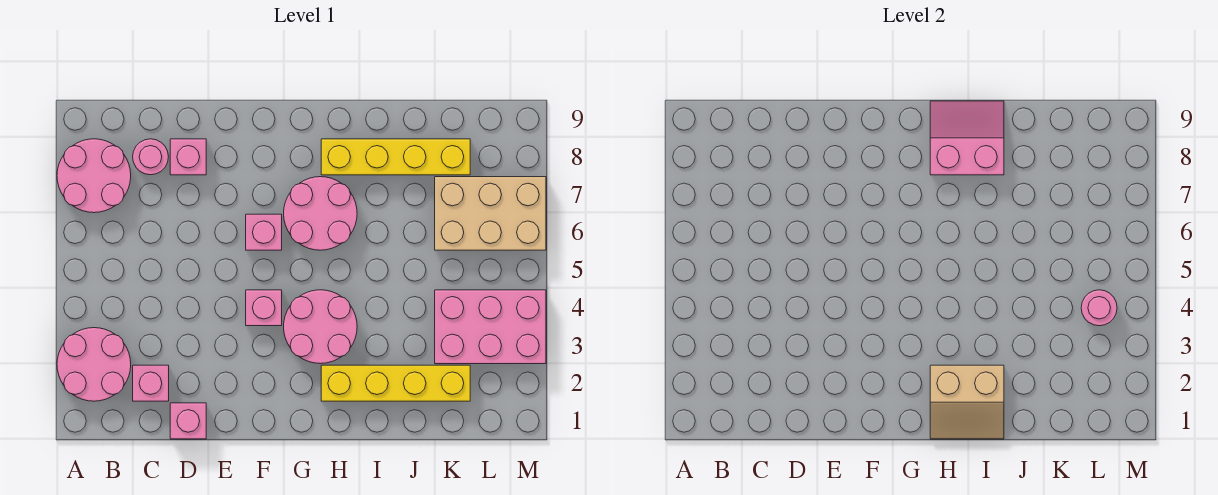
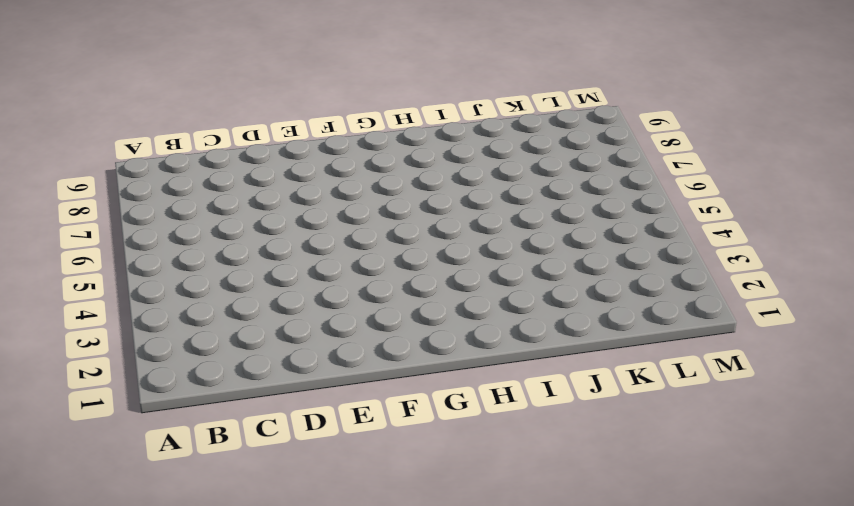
none -> pink 2x2 round brick [57,328,131,401]
none -> pink 2x2 round brick [57,139,131,213]
none -> pink 1x1 brick [133,365,169,401]

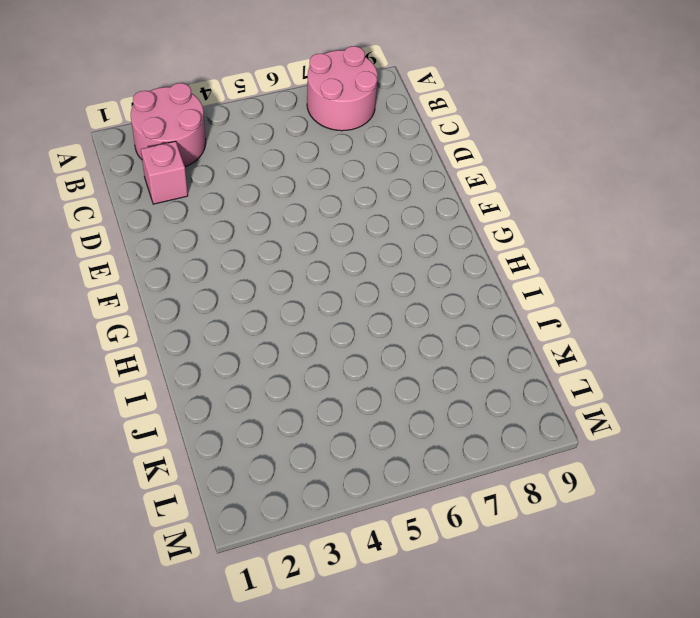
none -> pink 1x1 round brick [133,139,168,175]
none -> pink 1x1 brick [170,403,206,439]
none -> pink 1x1 brick [170,139,206,175]

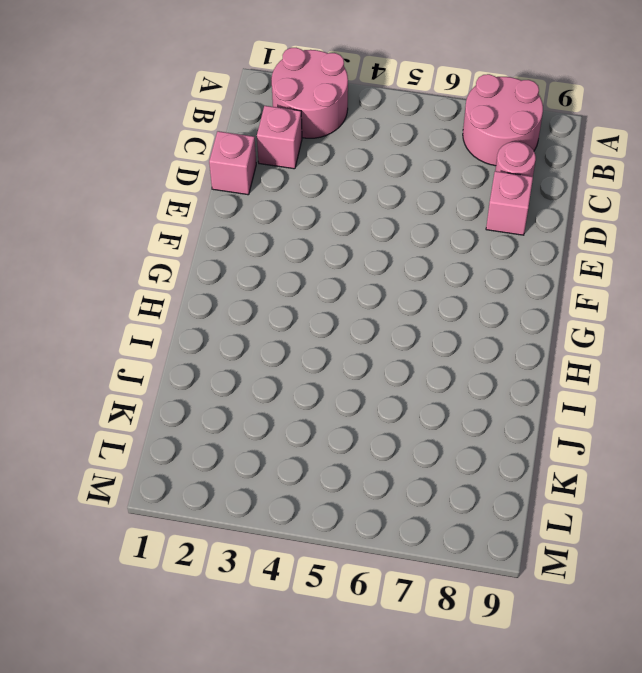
none -> pink 1x1 brick [246,290,282,326]
none -> pink 1x1 brick [246,214,282,250]
none -> pink 2x2 round brick [284,290,357,364]

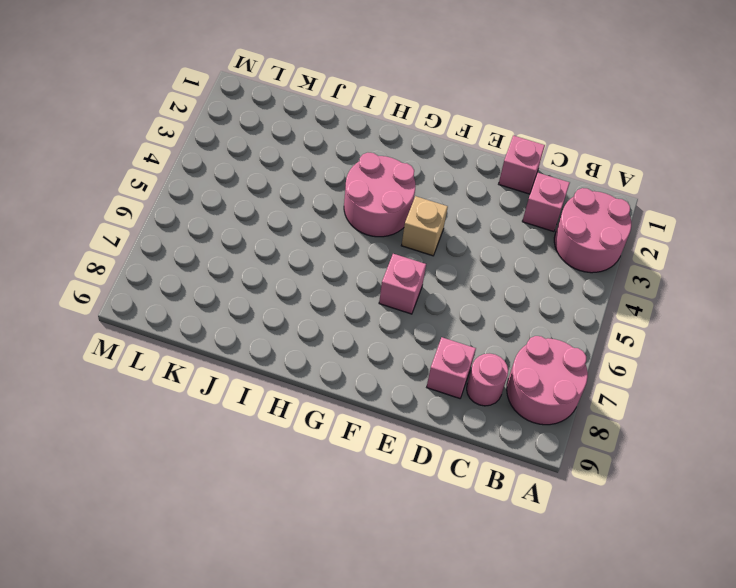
tan 1x1 brick [401,196,448,256] -> pink 1x1 brick [246,290,282,326]
none -> pink 2x2 round brick [284,177,357,250]
none -> yellow 1x4 brick [321,365,470,401]
none -> yellow 1x4 brick [321,139,470,175]

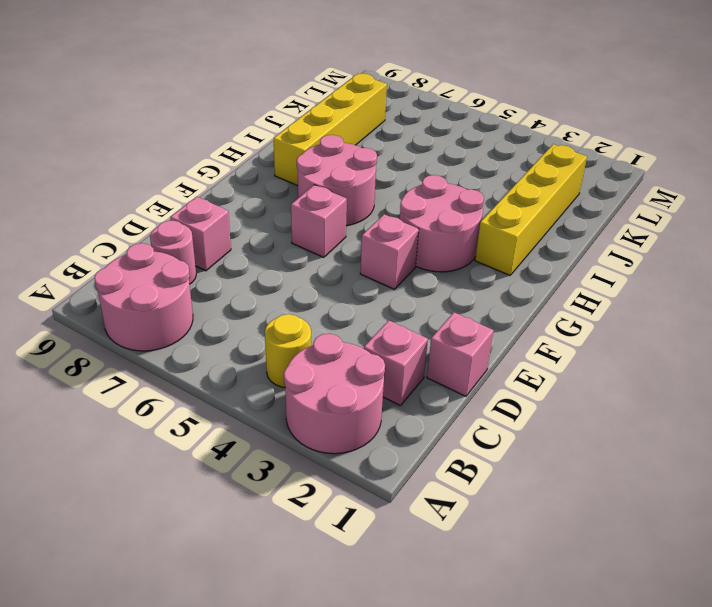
yellow 1x1 round brick [265,314,311,387] -> none
none -> pink 2x3 brick [435,290,546,364]
none -> tan 2x3 brick [435,177,546,250]
none -> tan 2x2 slope [930,365,1004,439]

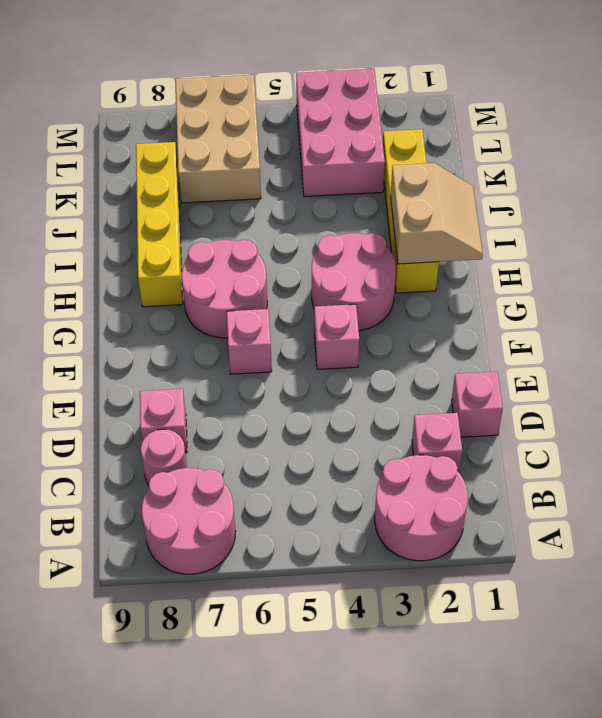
none -> pink 2x2 slope [930,101,1004,175]
none -> pink 1x1 round brick [1081,290,1117,326]

